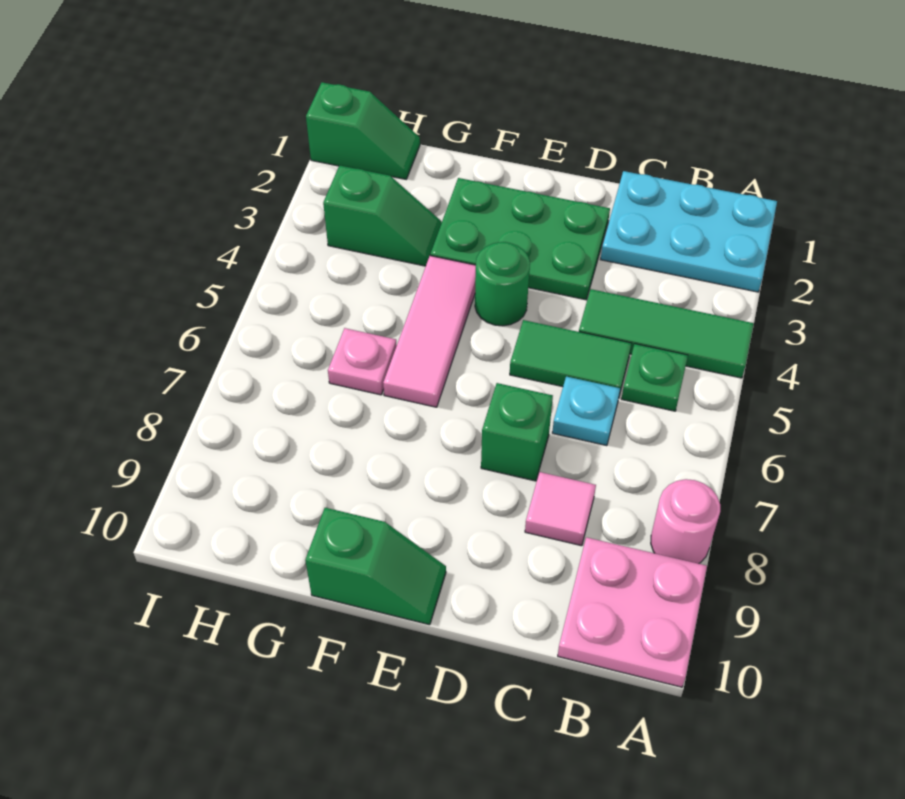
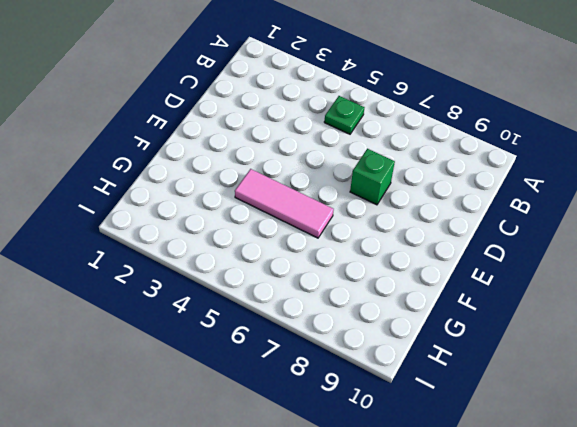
none -> cyan 2x3 plate [601,171,777,292]
none -> green 1x3 tile [579,289,754,378]
none -> pink 1x1 round brick [651,479,720,564]

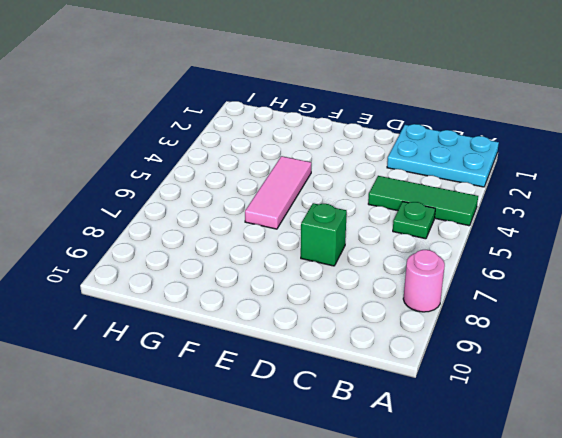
none -> pink 2x2 plate [558,537,707,687]
none -> green 1x2 tile [510,320,631,395]
none -> cyan 1x1 plate [552,377,620,446]

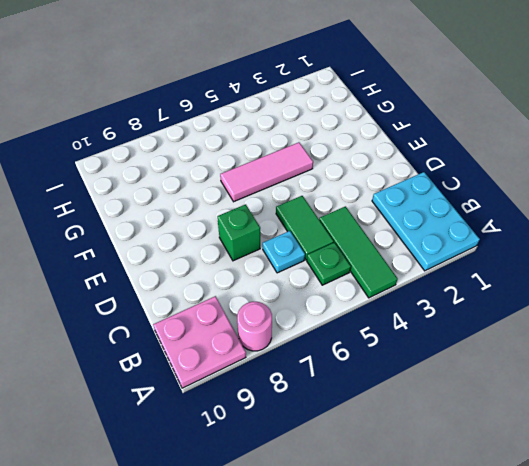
none -> pink 1x1 tile [525,472,596,546]
none -> green 2x3 plate [430,178,610,300]
none -> green 1x1 round brick [475,242,530,326]

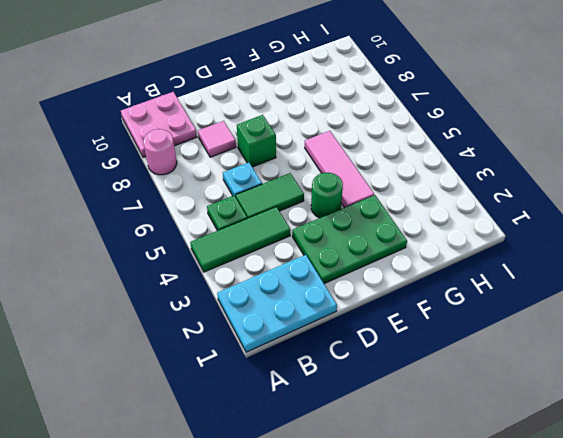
none -> green 1x2 slope [305,508,446,625]
none -> green 1x2 slope [323,165,442,266]
none -> pink 1x1 plate [328,328,397,395]

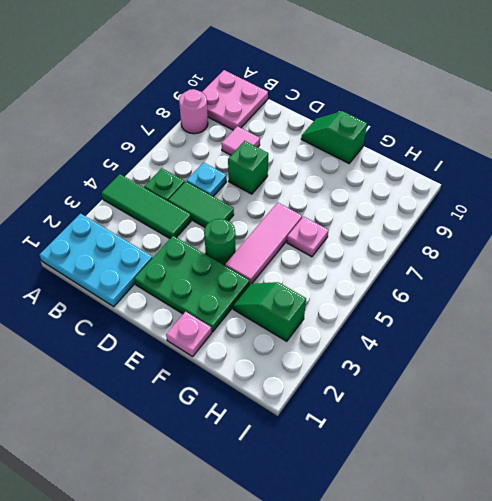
pink 1x1 plate [166,312,212,357] -> none
none -> green 1x2 slope [306,82,420,179]

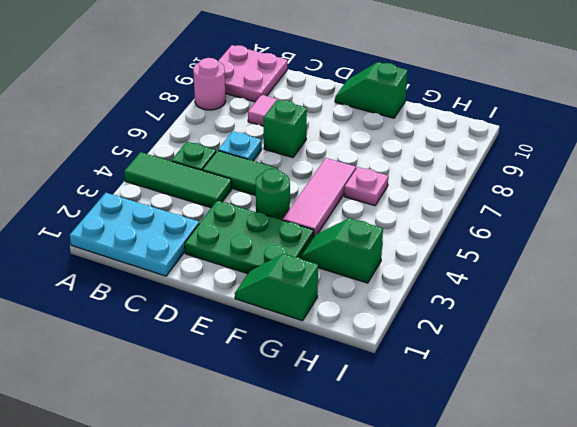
green 1x2 slope [235,254,318,321] -> green 1x2 slope moved to [306,82,420,179]

